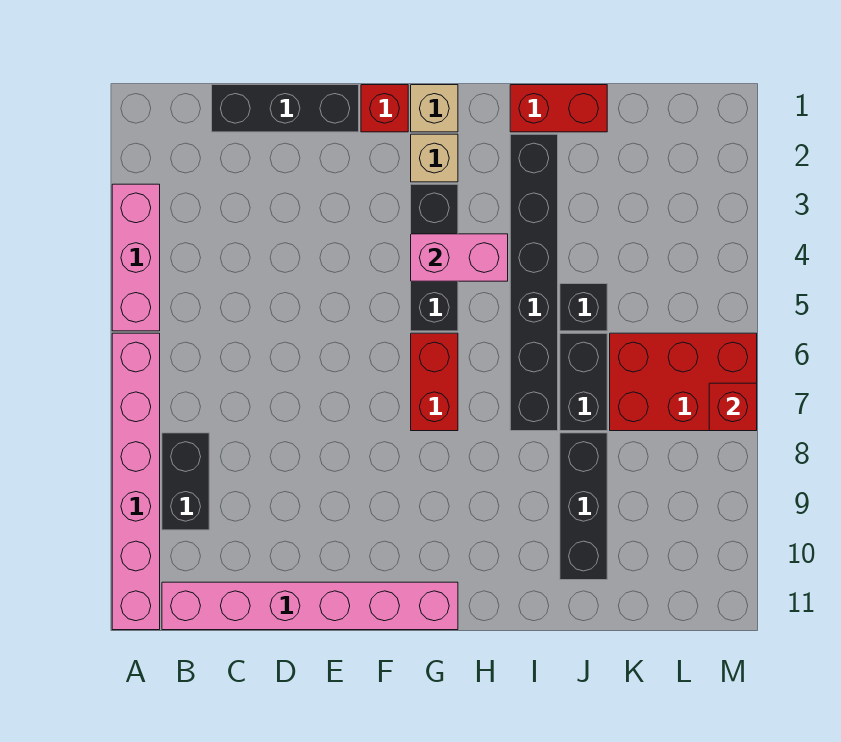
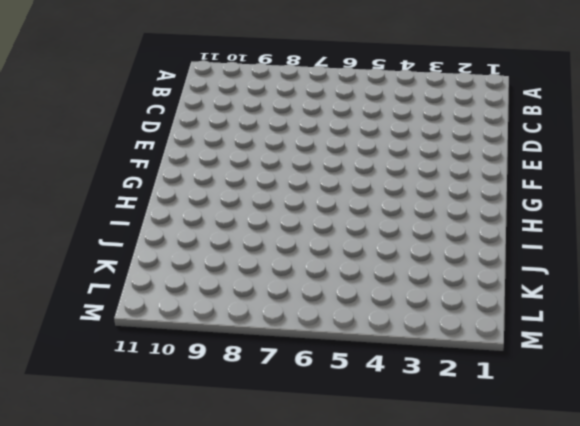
none -> pink 1x3 brick [112,184,160,331]
none -> pink 1x6 brick [112,333,160,630]
none -> black 1x2 brick [162,433,209,530]

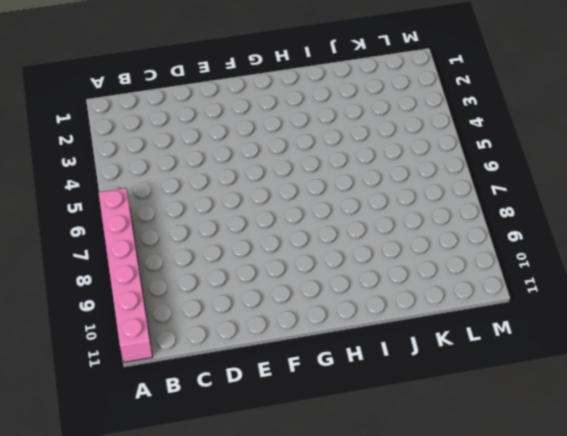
none -> pink 1x3 brick [112,184,160,331]
none -> black 1x2 brick [162,433,209,530]
none -> pink 1x6 brick [162,582,458,630]

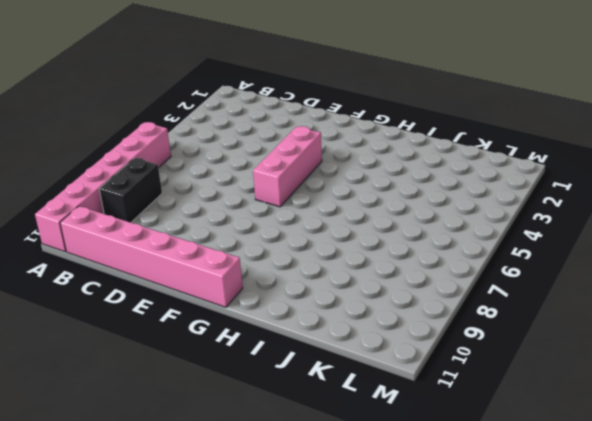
pink 1x3 brick [253,126,322,207] -> pink 1x3 brick moved to [112,184,160,331]
none -> black 1x3 brick [212,85,359,132]
none -> red 1x1 brick [361,85,408,132]
none -> tan 1x1 brick [411,85,458,132]

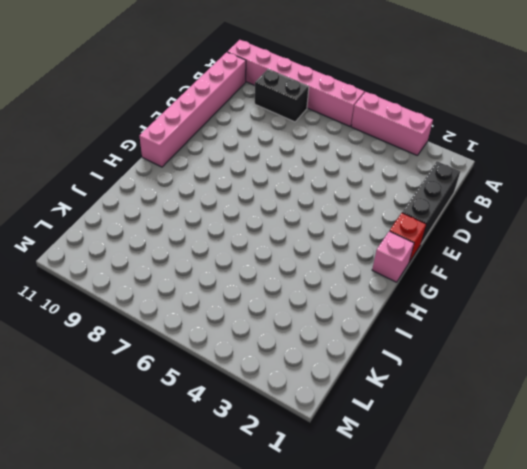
pink 1x1 brick [372,231,414,282] -> tan 1x1 brick [411,85,458,132]
none -> tan 1x1 brick [411,134,458,182]
none -> black 1x3 brick [411,184,458,331]
none -> red 1x2 brick [411,333,458,431]

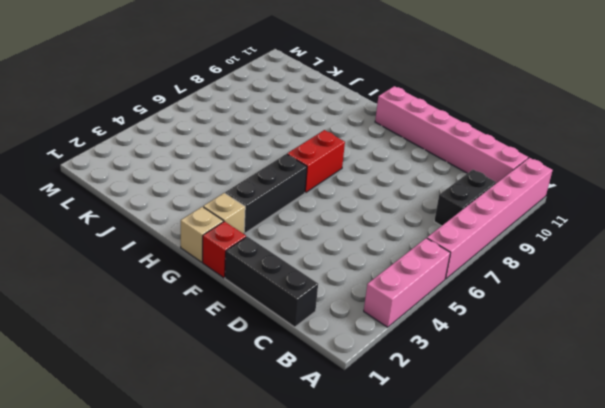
none -> red 1x2 brick [510,85,607,132]
none -> black 1x6 brick [510,134,558,431]
none -> black 1x1 brick [560,284,607,331]

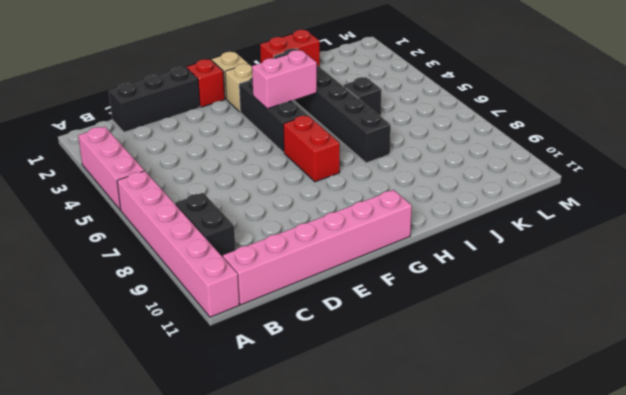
none -> black 1x2 brick [560,333,607,431]
none -> black 1x3 brick [560,433,607,580]
none -> red 2x3 brick [610,333,757,431]

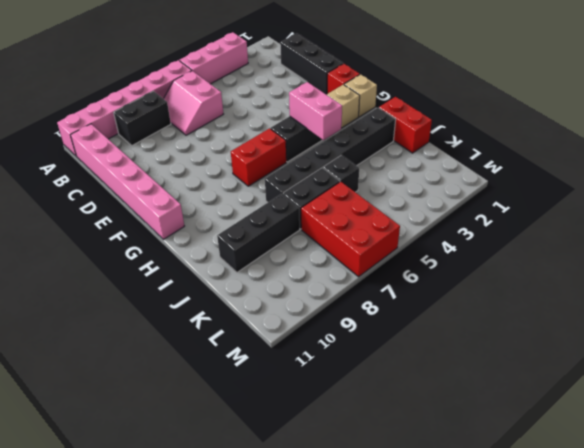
pink 2x2 slope [164,71,223,135] -> none
none -> red 1x1 brick [709,383,757,431]

